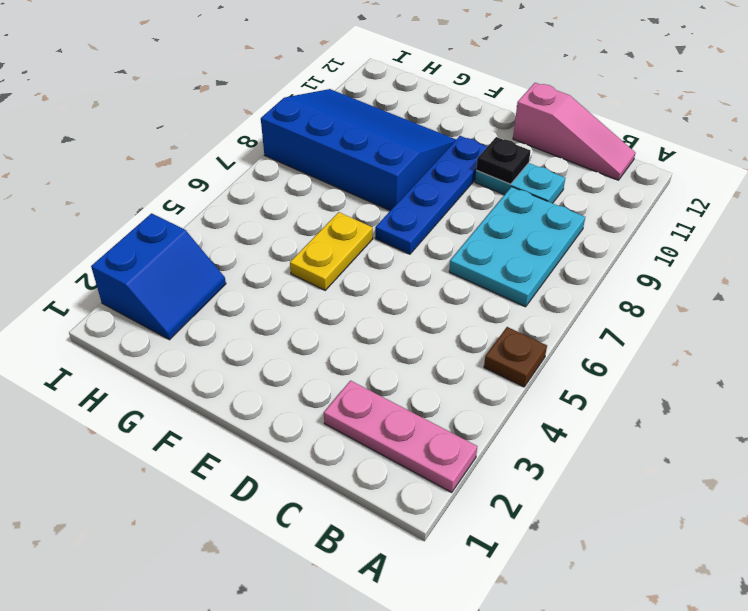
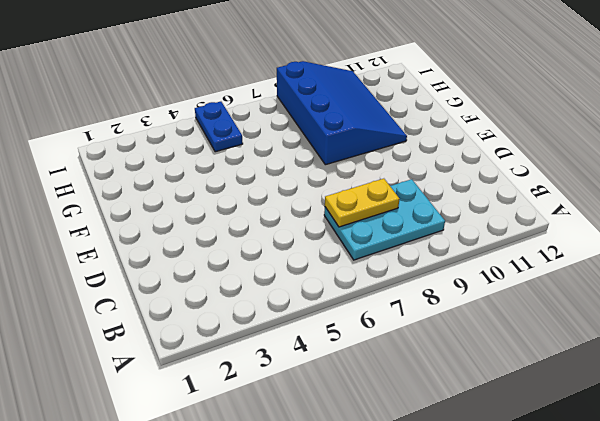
yellow 1x2 plate [325,179,399,227] -> yellow 1x2 plate moved to [290,212,373,290]
blue 1x2 plate [195,102,243,152] -> none
none -> pink 1x3 plate [324,381,477,492]
none -> brown 1x1 plate [484,327,547,387]

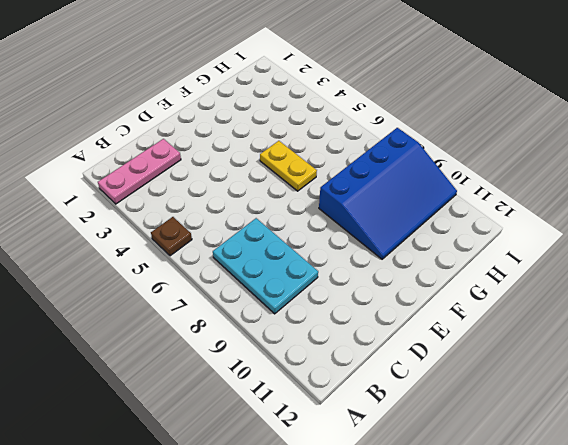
none -> pink 1x3 slope [513,83,635,180]
none -> cyan 1x2 plate [475,163,565,203]

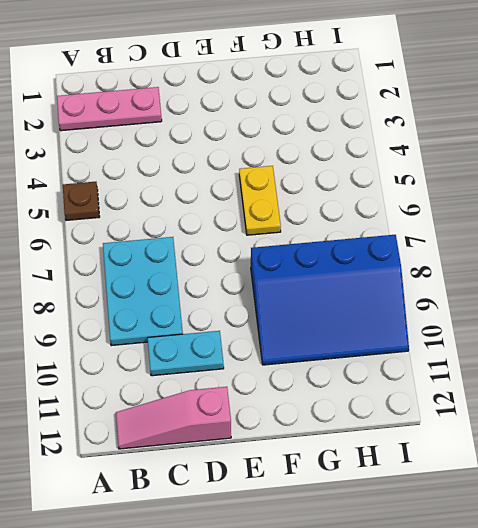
none -> blue 1x4 plate [375,136,487,254]
none -> blue 2x2 slope [91,213,226,340]

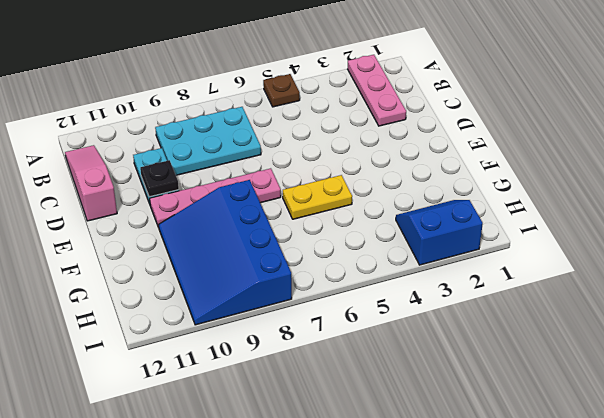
pink 1x4 plate [150,168,281,227] -> blue 1x4 plate [375,136,487,254]

